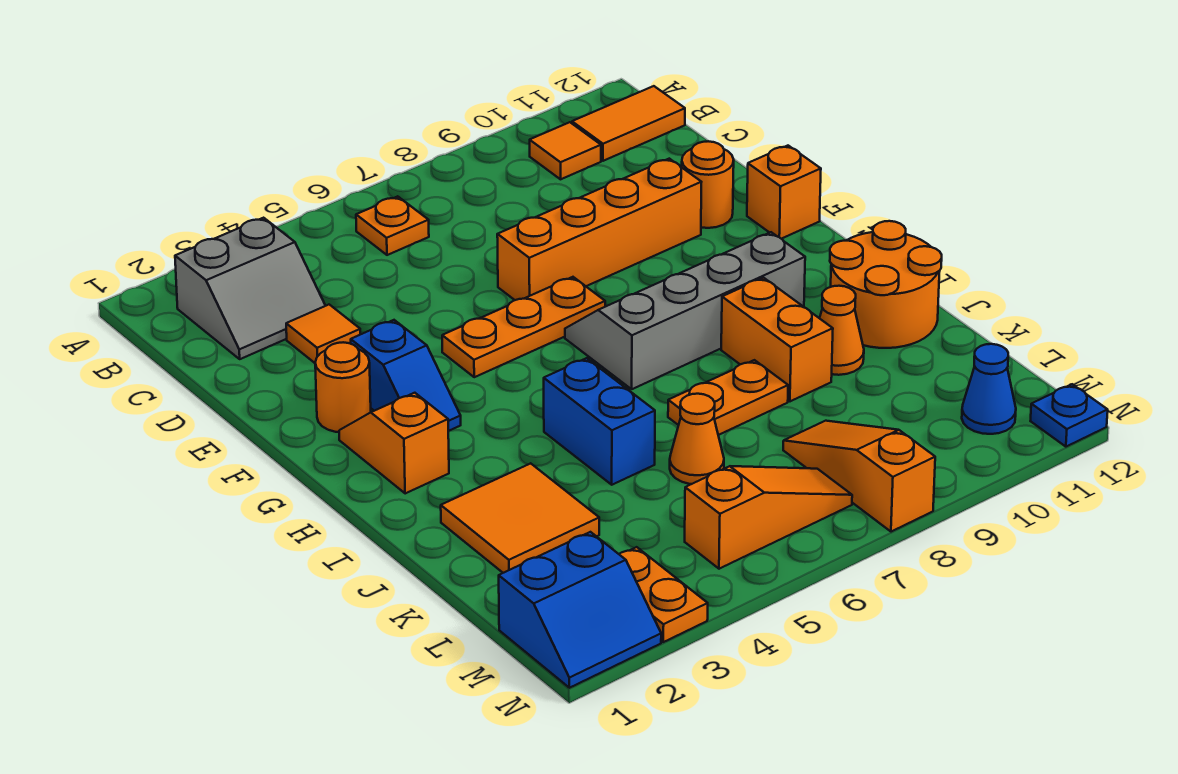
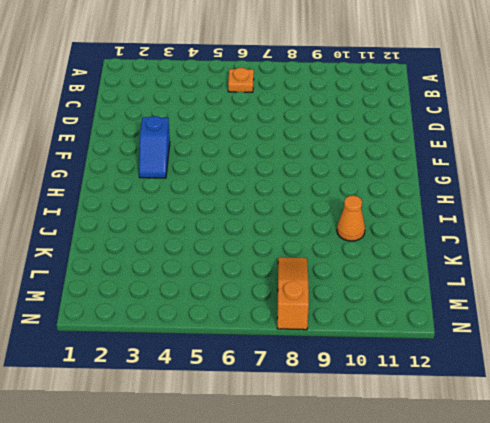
none -> grey 2x2 slope [175,218,326,359]
none -> orange 1x1 tile [530,122,601,179]
none -> orange 1x2 tile [572,86,685,161]

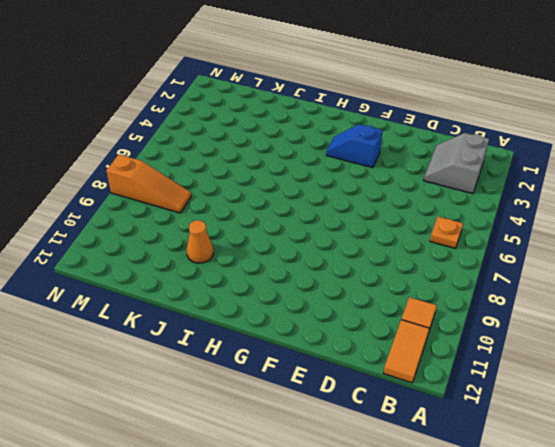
none -> orange 1x1 tile [286,305,360,363]
none -> orange 1x4 brick [497,159,701,300]
none -> orange 1x1 round brick [682,141,734,228]

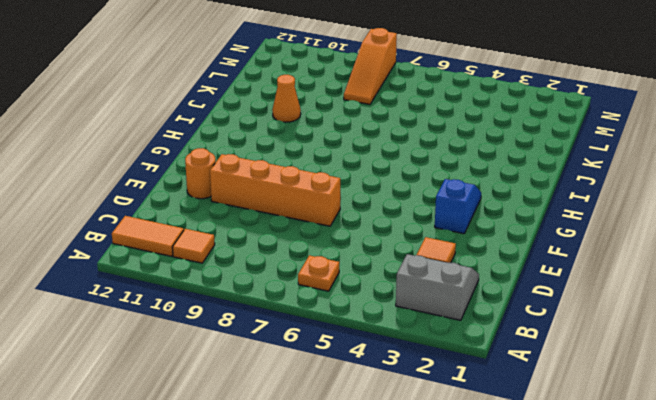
none -> orange 1x1 round brick [315,342,371,432]
none -> orange 1x3 plate [442,277,605,377]
none -> orange 1x1 brick [747,146,821,239]

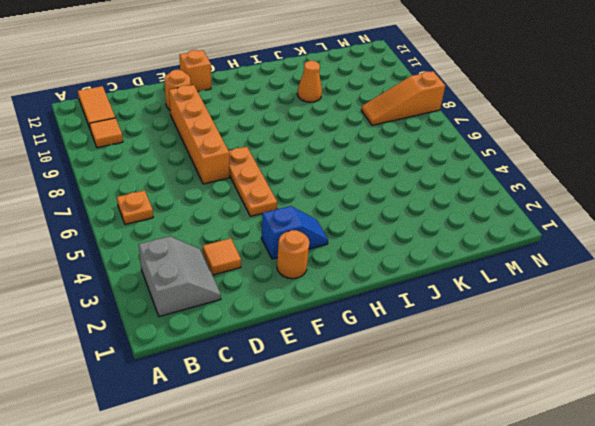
none -> orange 1x2 slope [339,393,449,494]
none -> grey 2x4 slope [565,232,805,389]
none -> blue 1x2 brick [544,358,655,485]

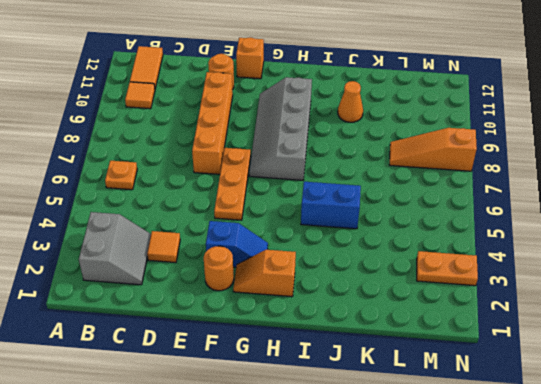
none -> orange 1x2 brick [721,278,833,401]
none -> orange 2x2 round brick [830,221,942,348]
none -> orange 2x2 tile [441,463,599,573]

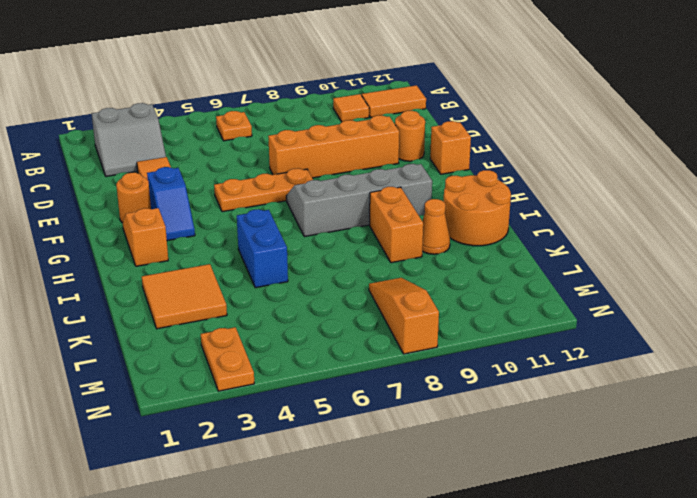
none -> orange 1x2 plate [668,360,788,435]
none -> orange 1x1 cone [670,394,724,484]
none -> blue 2x2 slope [499,532,661,688]

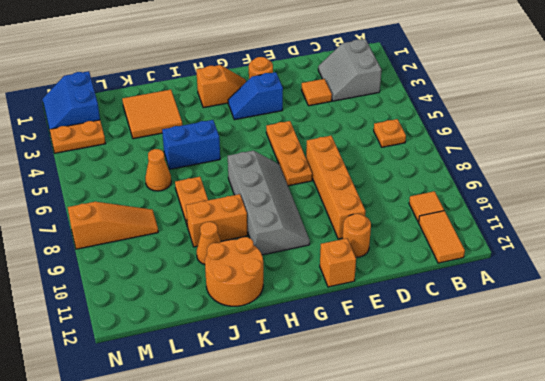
none -> orange 1x3 slope [685,466,852,569]
none -> blue 1x1 cone [962,344,1016,434]
none -> blue 1x1 plate [1031,384,1108,447]

